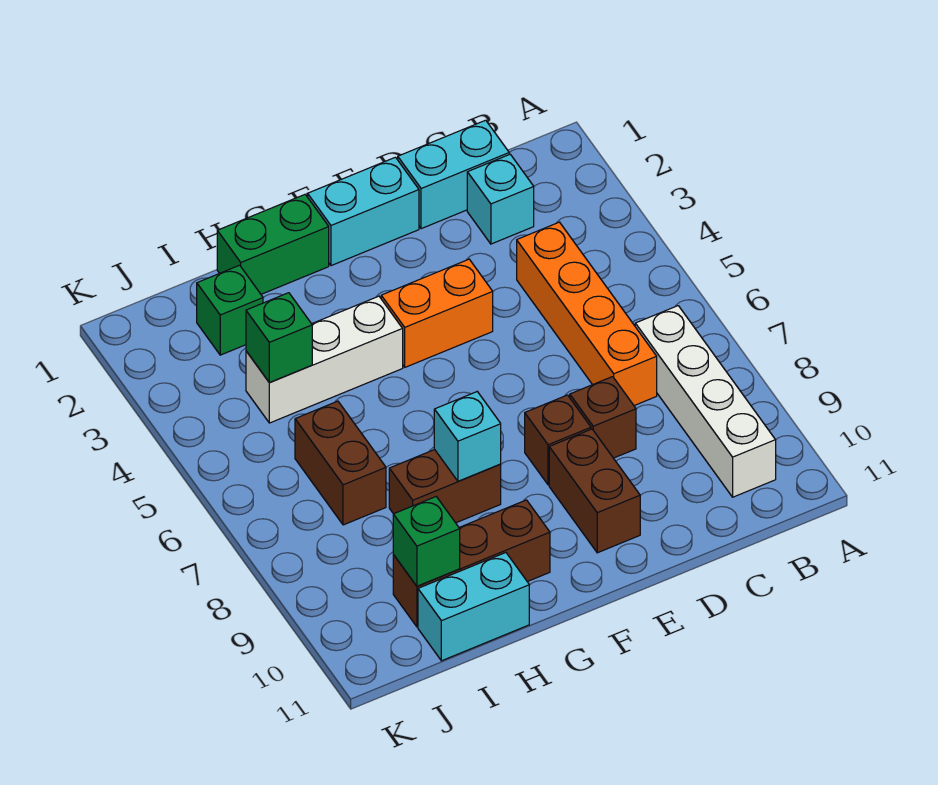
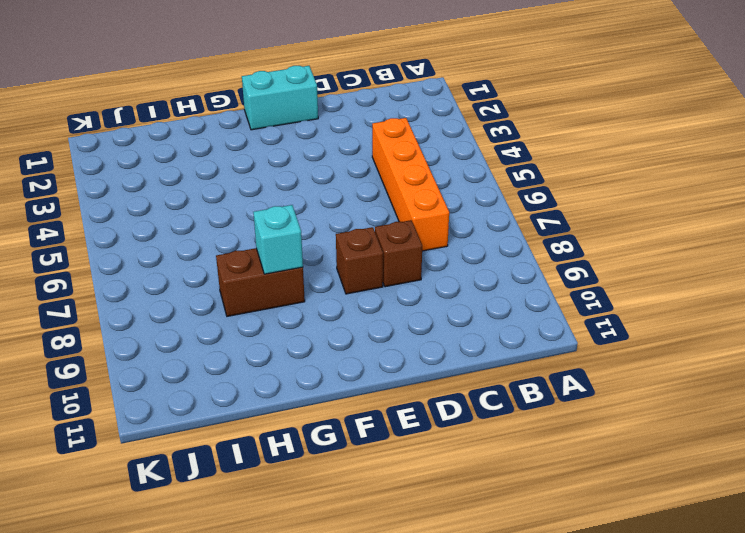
none -> white 1x4 brick [635,306,776,497]
none -> cyan 1x2 brick [398,120,509,229]
none -> cyan 1x1 brick [467,154,534,244]

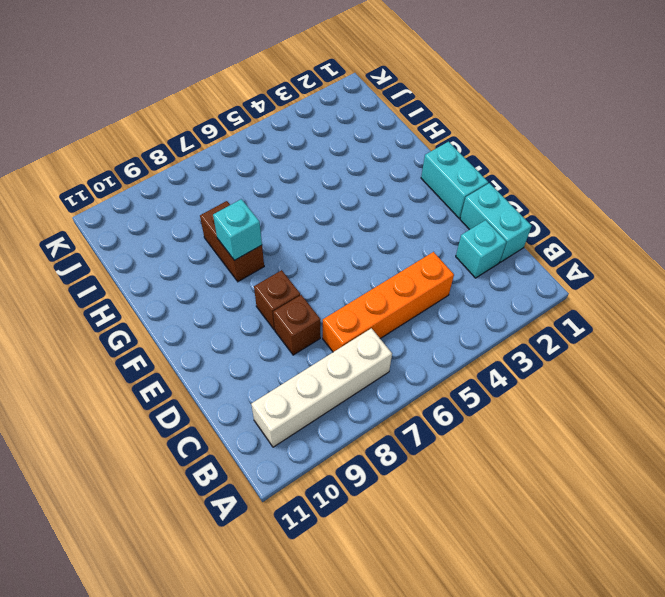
none -> orange 1x2 brick [381,259,493,367]
none -> brown 1x2 brick [549,429,640,553]
none -> green 1x2 brick [217,194,329,294]

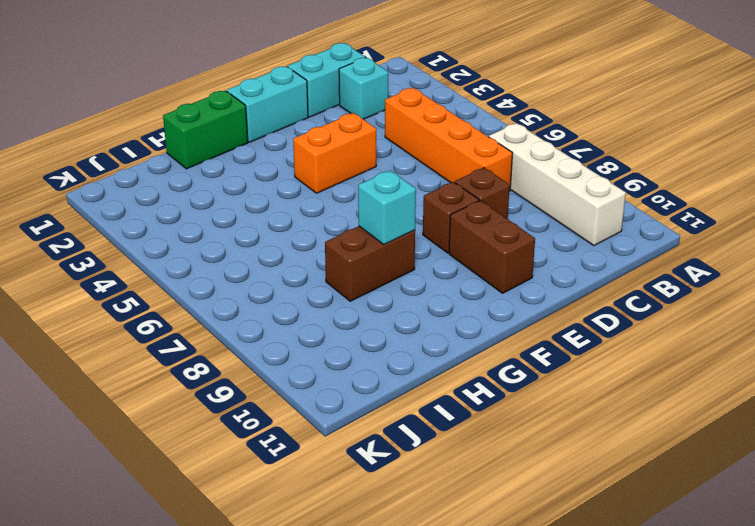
none -> white 1x3 brick [246,296,403,423]
none -> brown 1x3 brick [393,500,550,627]
none -> cyan 1x2 brick [418,553,529,661]

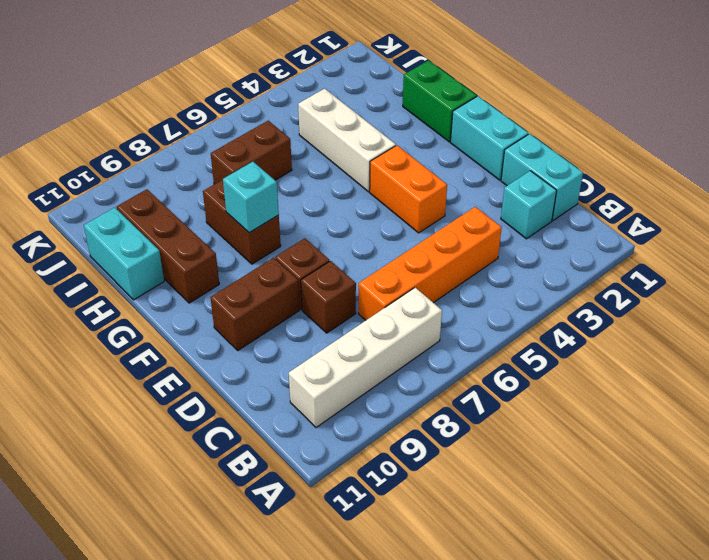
none -> green 1x1 brick [197,265,263,355]
none -> green 1x1 brick [246,293,312,382]
none -> green 1x1 brick [393,497,460,586]

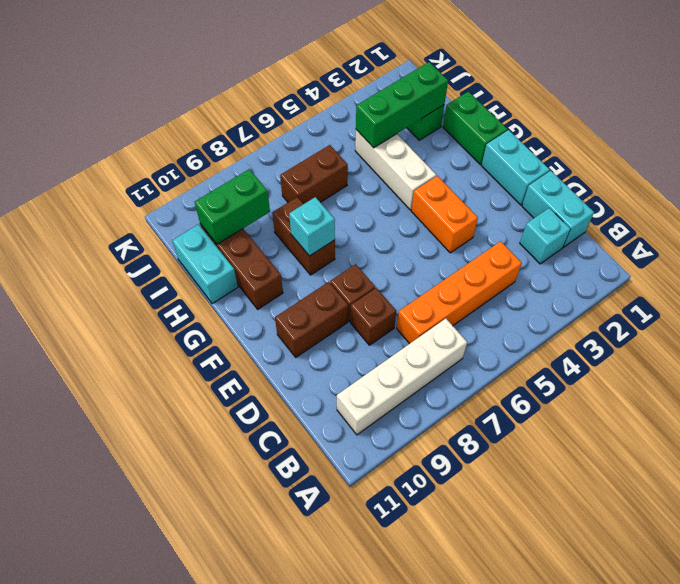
green 1x3 brick [356,62,448,148] -> green 1x1 brick [246,293,312,382]
green 1x2 brick [195,169,270,244] -> green 1x1 brick [393,497,460,586]

